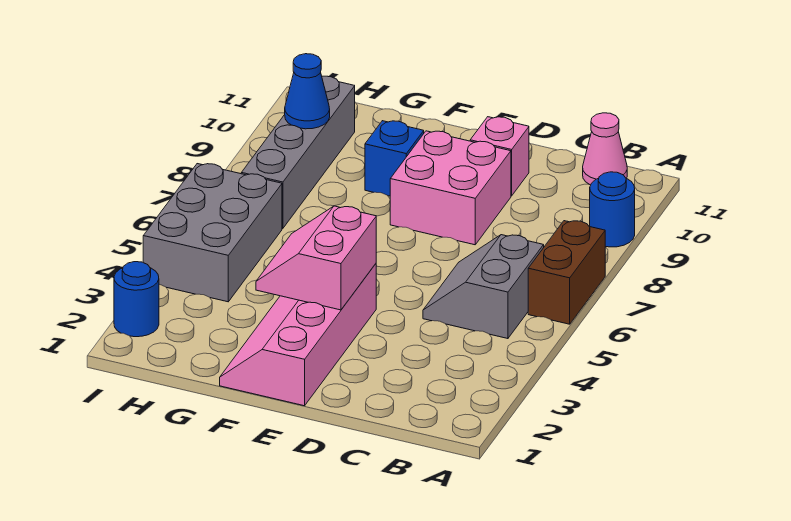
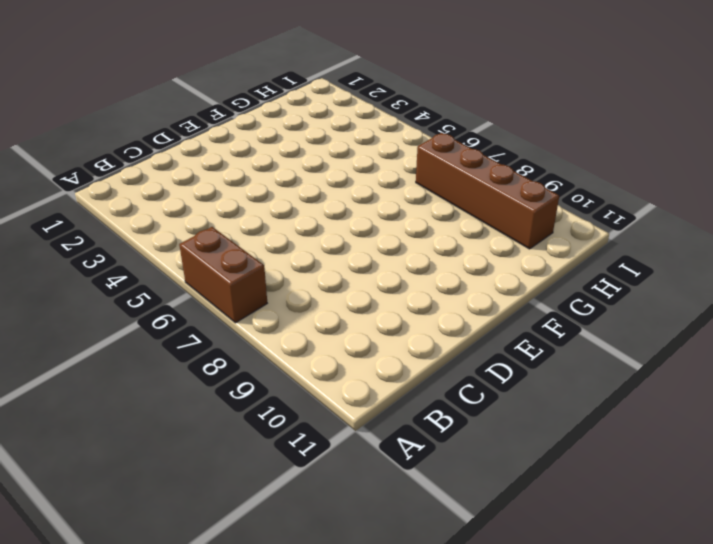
brown 1x4 brick [416,133,559,249] -> grey 1x4 brick [241,76,355,228]
none -> blue 1x1 round brick [590,172,635,247]
none -> grey 2x2 slope [423,235,544,339]
none -> pink 1x1 cone [583,113,627,185]

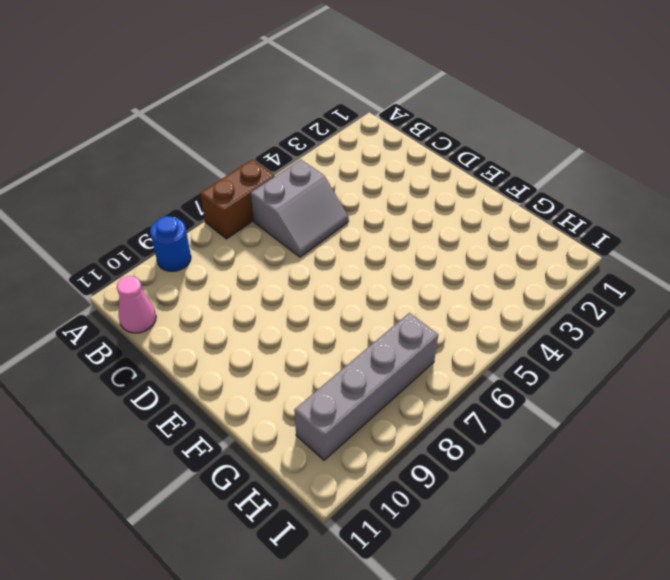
none -> pink 2x2 brick [390,131,511,245]
none -> pink 1x1 brick [470,117,529,196]
none -> pink 2x4 slope [220,264,376,406]

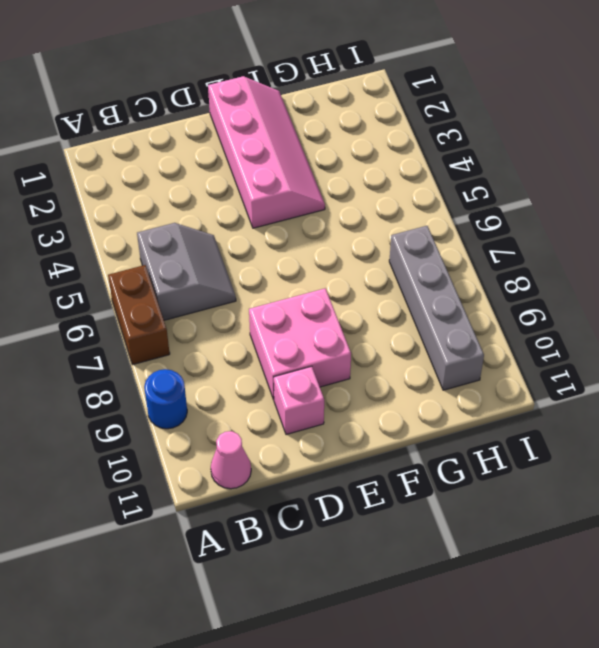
none -> blue 1x1 brick [365,121,424,196]
none -> grey 2x3 brick [143,164,282,302]
none -> blue 1x1 round brick [114,262,159,337]

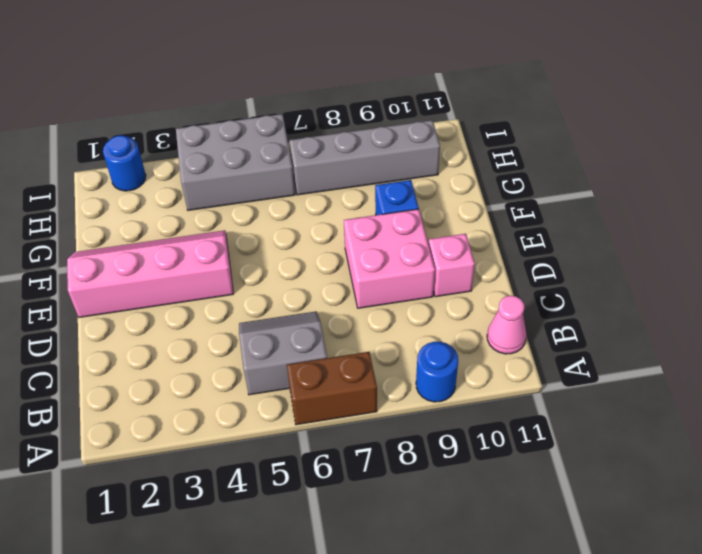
none -> pink 2x2 slope [256,206,376,310]
none -> blue 1x1 cone [285,54,330,129]

